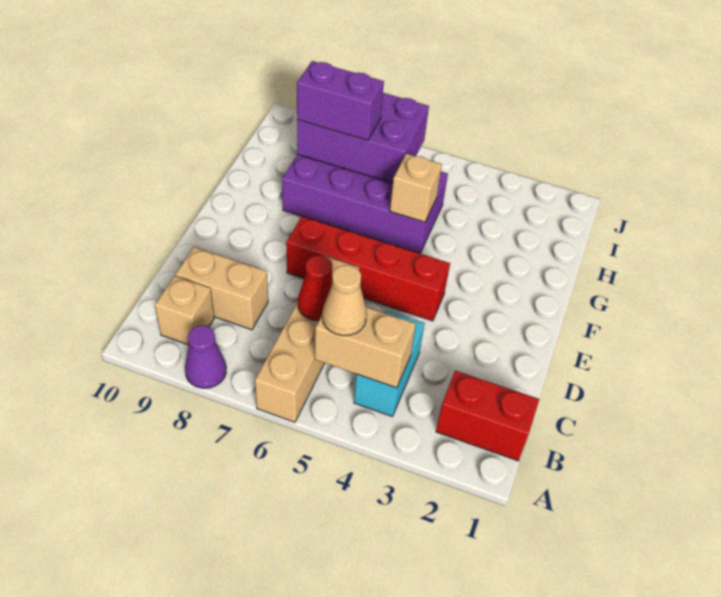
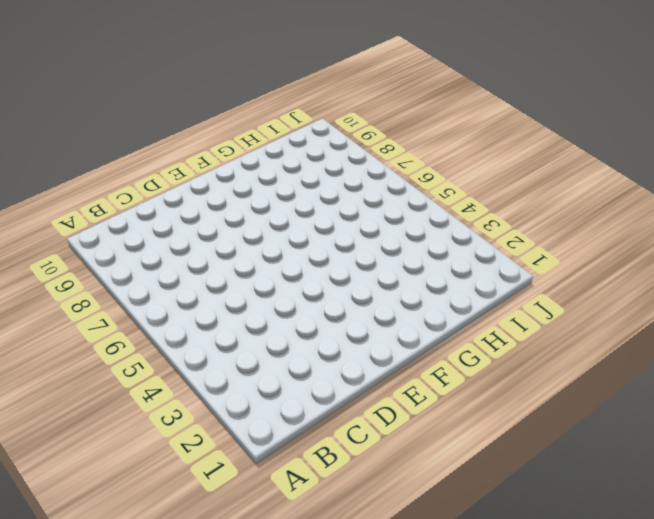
none -> tan 1x4 brick [255,256,360,422]
none -> purple 1x1 cone [185,325,226,388]
none -> red 1x2 brick [436,371,539,461]

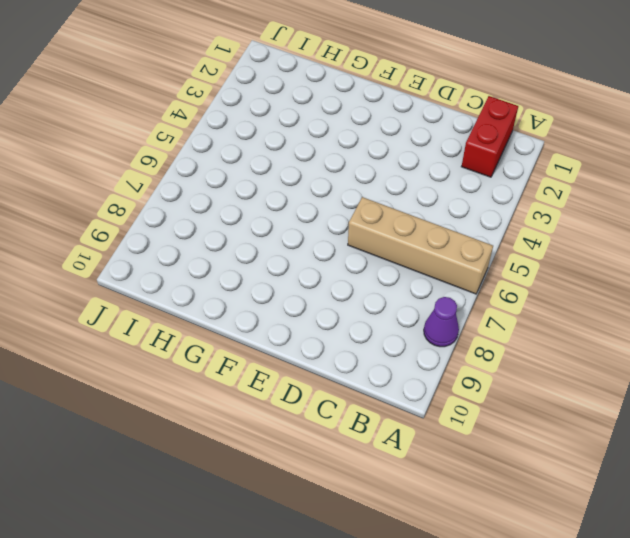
none -> cyan 1x2 brick [354,310,425,416]
none -> tan 1x1 brick [155,276,214,345]
none -> tan 1x2 brick [175,247,268,330]

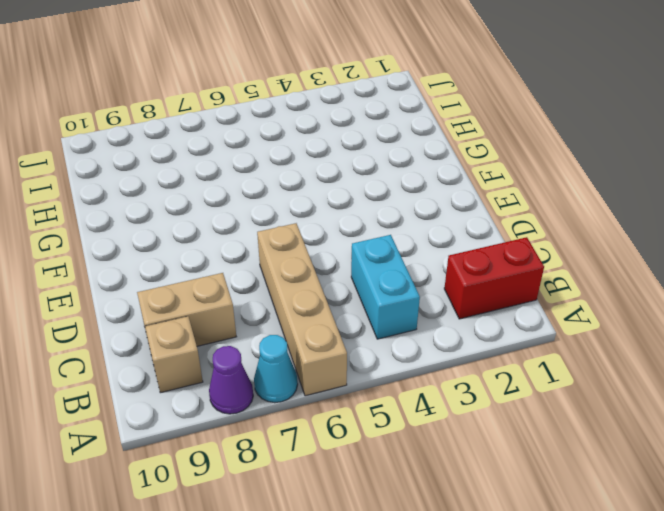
cyan 1x1 cone [254,335,298,403] -> none
none -> red 1x4 brick [286,216,450,321]
none -> purple 2x4 brick [282,154,448,253]
none -> tan 1x2 brick [315,307,416,388]

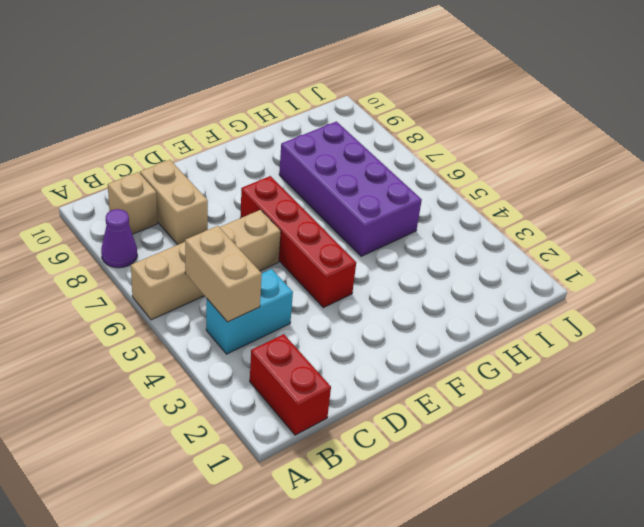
none -> red 1x1 cone [298,256,333,321]
none -> tan 1x1 brick [390,154,442,222]
none -> purple 2x3 brick [297,93,429,183]

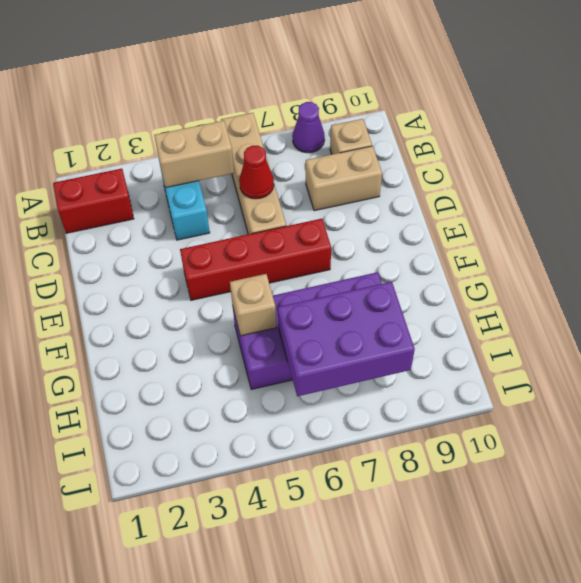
none -> tan 1x1 cone [322,265,367,336]
none -> purple 1x2 brick [297,61,384,140]

